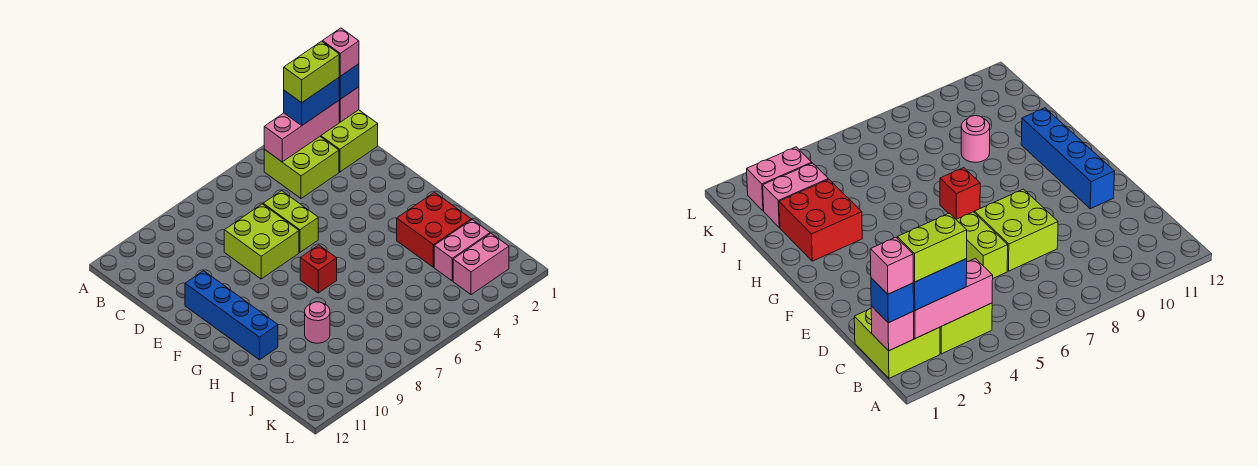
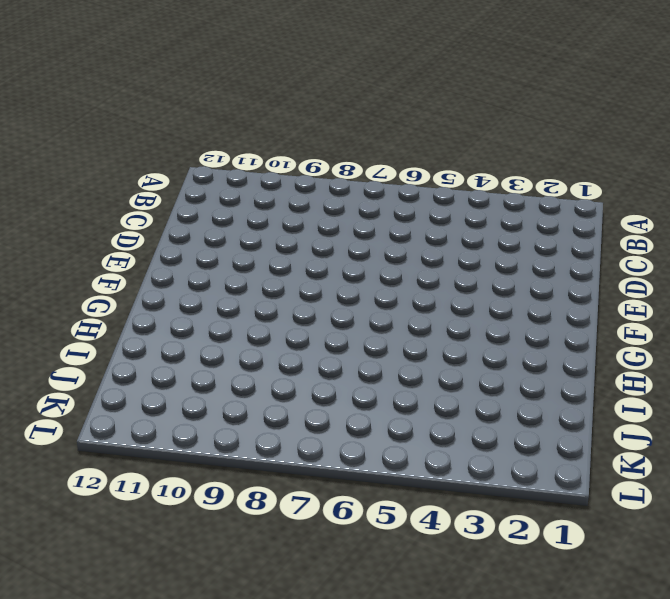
none -> lime 2x2 brick [320,110,378,172]
none -> lime 2x2 brick [264,137,339,198]
none -> lime 1x2 brick [263,191,318,252]

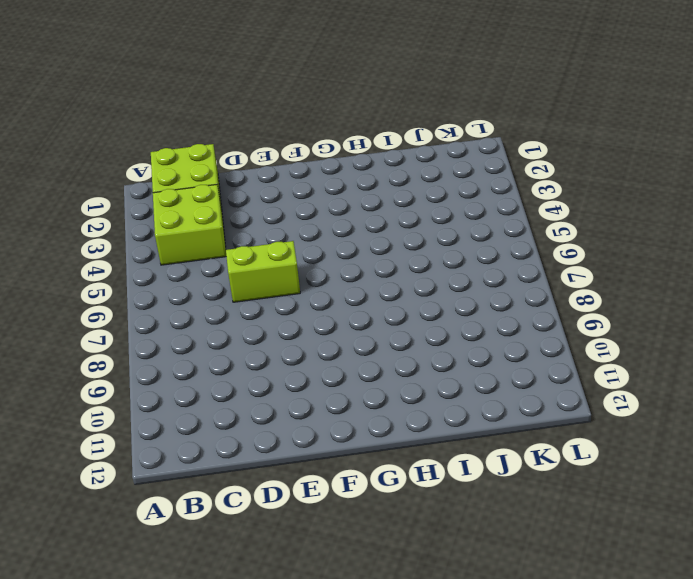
none -> lime 2x2 brick [224,204,299,279]
none -> blue 1x4 brick [185,271,278,360]
none -> red 1x1 brick [300,245,337,293]

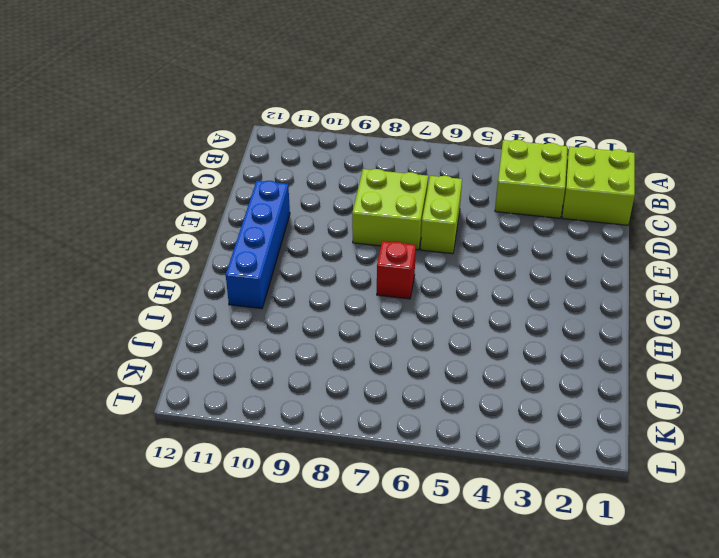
none -> red 2x2 brick [397,192,471,267]
none -> pink 1x1 round brick [305,302,330,343]
none -> pink 1x2 brick [434,220,490,281]

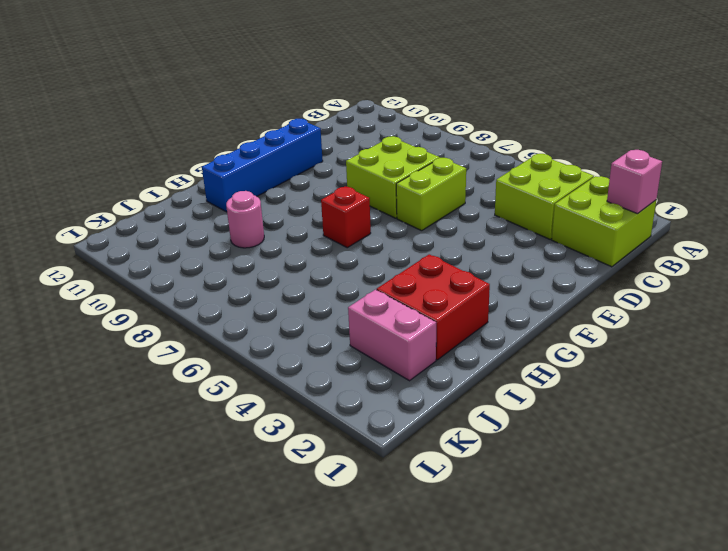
none -> pink 1x2 brick [453,233,509,295]
none -> pink 1x3 brick [264,101,339,162]
none -> blue 1x1 brick [339,64,359,99]

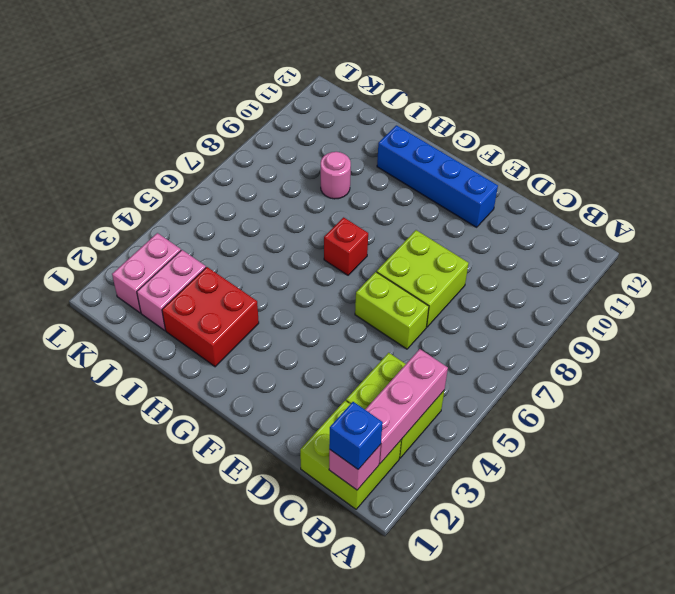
none -> blue 1x2 brick [284,78,339,125]
none -> pink 1x1 brick [322,28,359,76]
none -> lime 1x2 brick [284,41,339,103]

